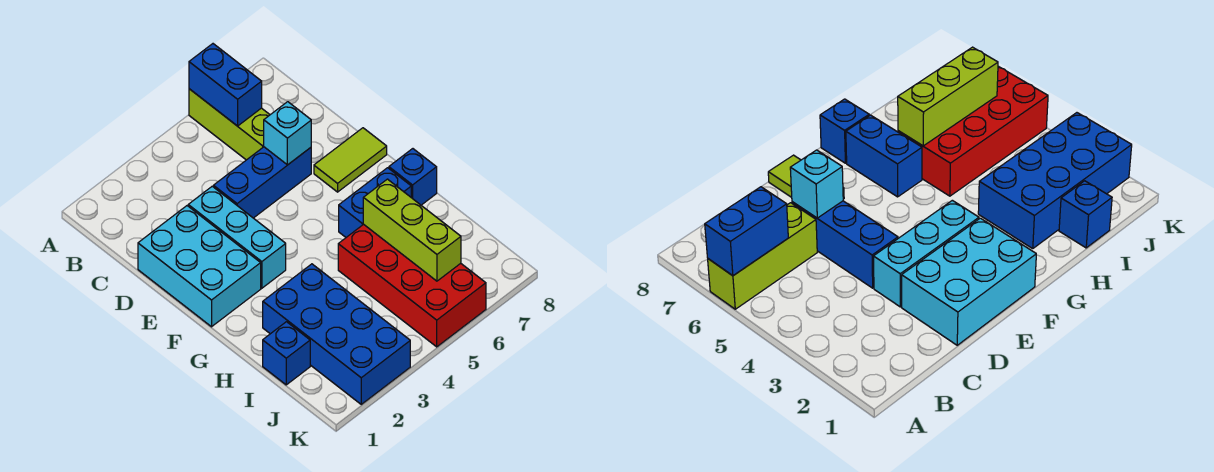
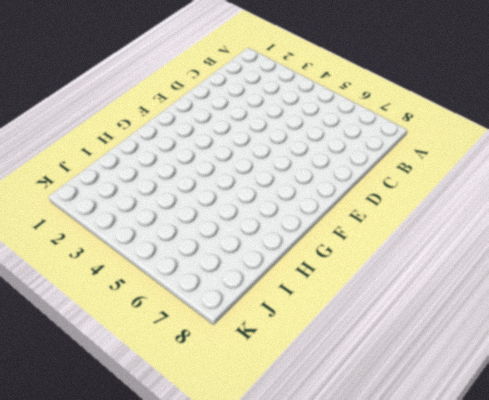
none -> lime 1x3 brick [189,89,270,160]
none -> cyan 2x3 brick [138,206,261,327]
none -> cyan 1x3 brick [188,186,286,288]

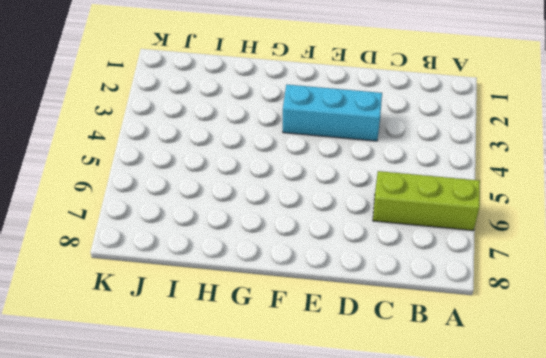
none -> cyan 2x3 brick [138,206,261,327]
none -> blue 1x3 brick [213,147,311,218]
none -> lime 1x2 tile [314,128,387,192]

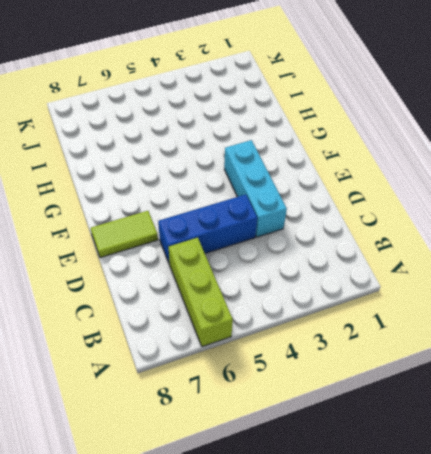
none -> cyan 2x3 brick [138,206,261,327]
none -> blue 1x2 brick [339,168,411,237]
none -> blue 1x1 brick [389,149,437,205]

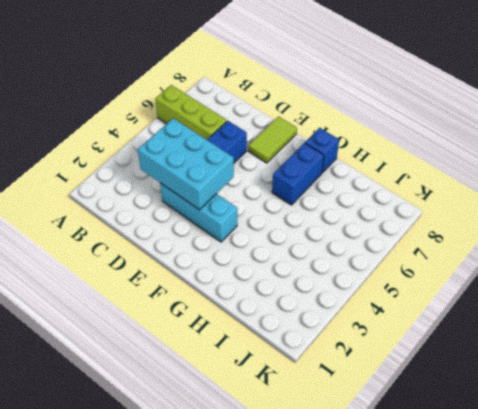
cyan 2x3 brick [138,118,234,210] -> cyan 2x3 brick moved to [138,206,261,327]
none -> blue 2x4 brick [263,264,410,404]
none -> red 2x4 brick [338,224,486,347]
none -> blue 1x1 brick [263,322,310,385]

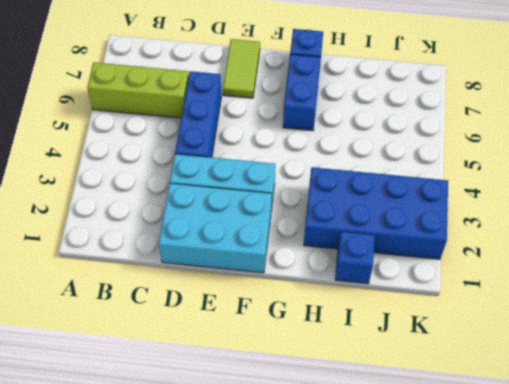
none -> red 2x4 brick [338,224,486,347]
none -> blue 1x2 brick [189,44,262,126]
none -> cyan 1x1 brick [264,102,311,165]

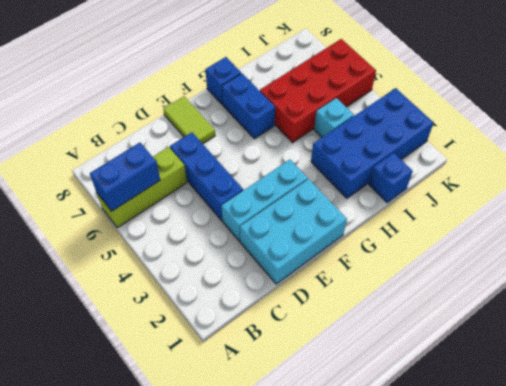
cyan 1x1 brick [314,98,354,137] -> cyan 1x1 brick moved to [264,102,311,165]
none -> lime 1x3 brick [363,179,461,281]

